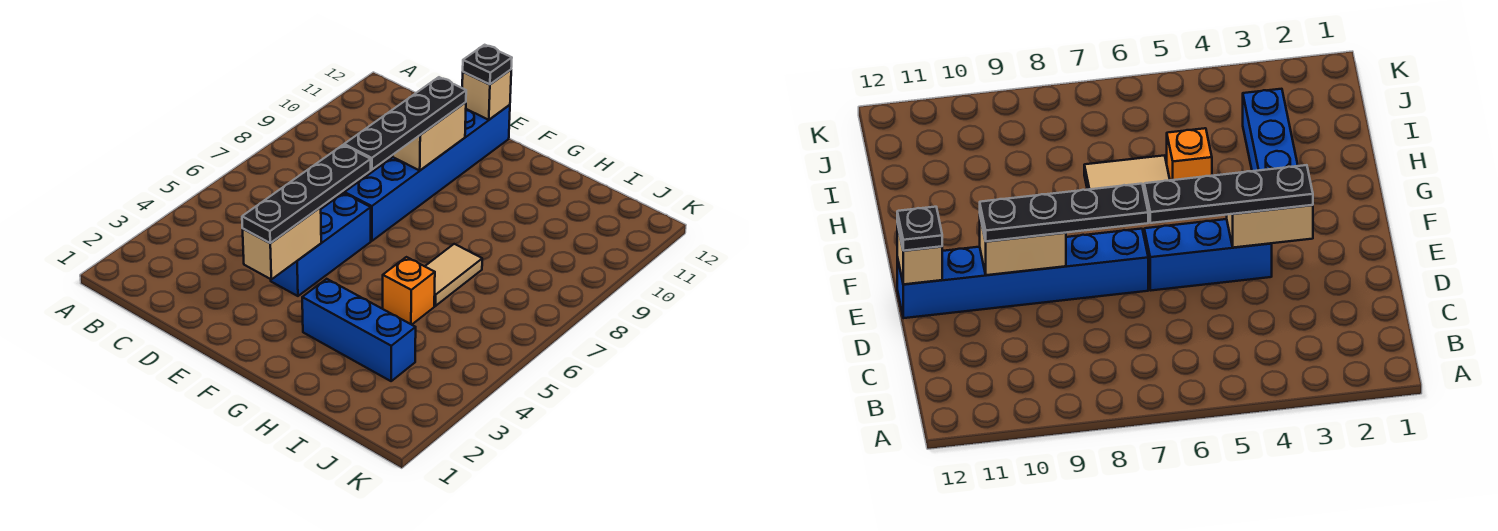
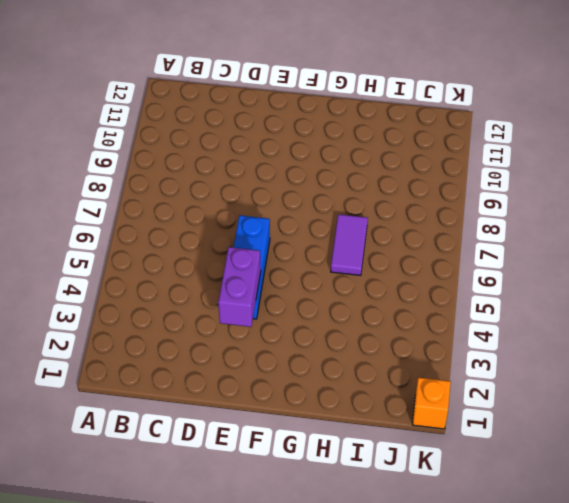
purple 1x2 brick [218,247,261,327] -> tan 1x2 brick [243,207,321,279]
purple 1x2 tile [331,214,368,275] -> tan 1x2 tile [425,244,482,306]
orange 1x1 brick [413,377,451,429] -> orange 1x1 brick moved to [383,257,435,325]
none -> blue 1x6 brick [345,105,510,241]
none -> blue 1x3 brick [302,279,416,381]

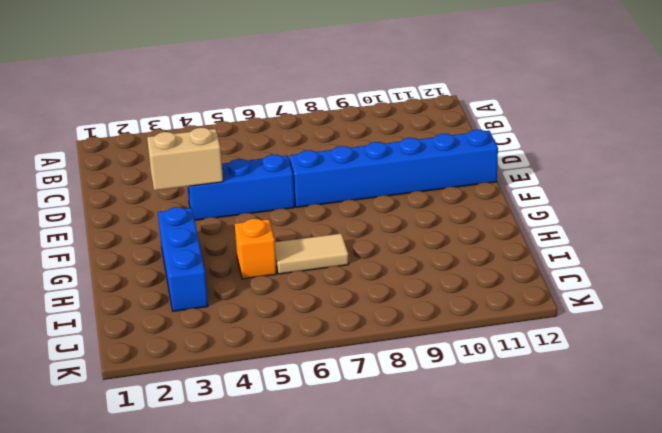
none -> tan 1x2 brick [393,102,466,170]
none -> tan 1x1 brick [462,70,511,120]

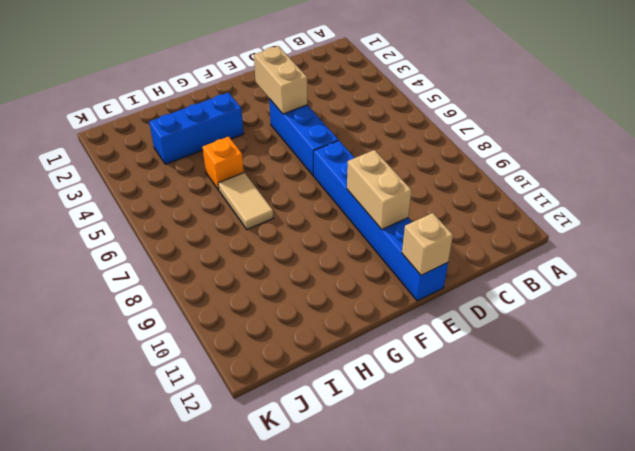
none -> black 1x4 plate [242,145,371,243]
none -> black 1x4 plate [344,77,466,170]

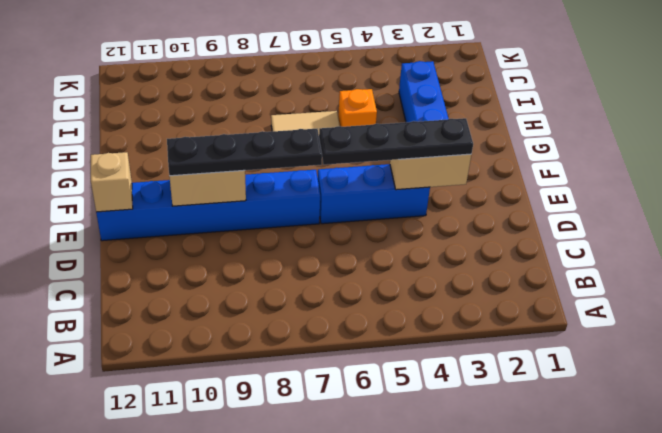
none -> black 1x1 plate [463,45,512,84]

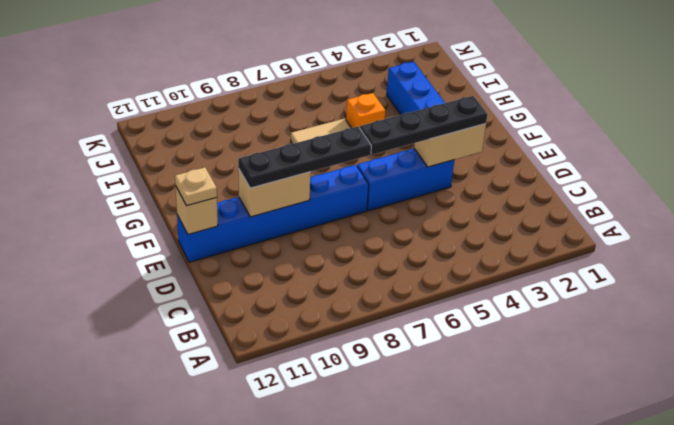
tan 1x1 plate [175,167,217,206] -> black 1x1 plate [463,45,512,84]

